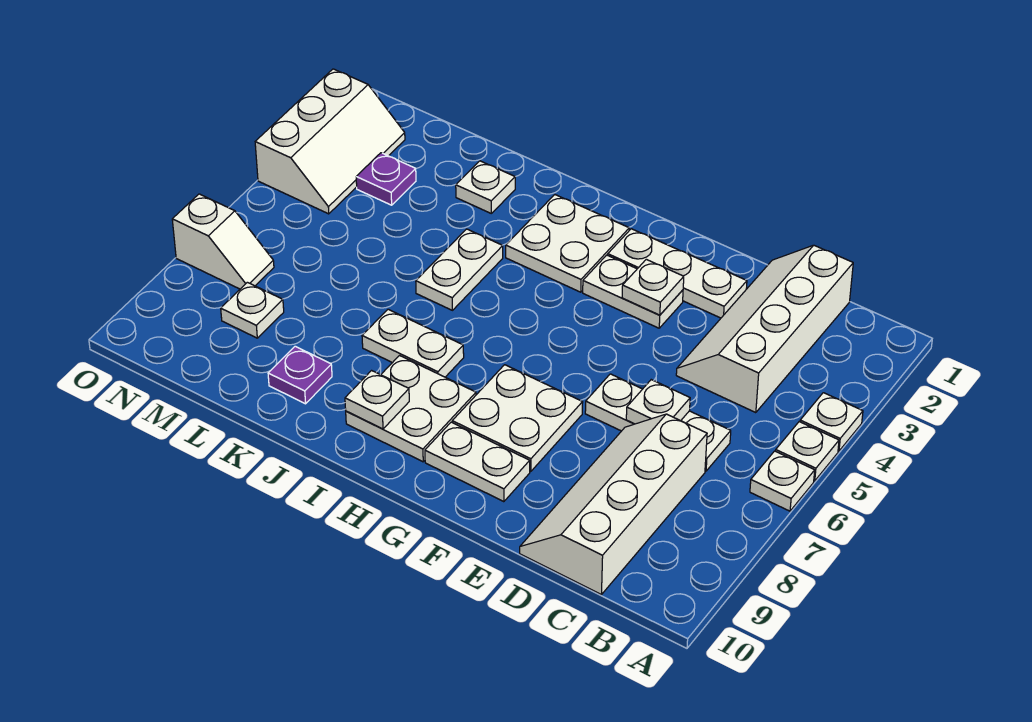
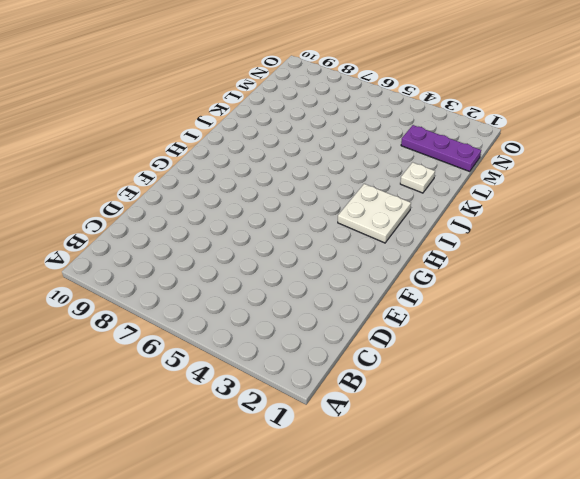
purple 1x3 plate [401,125,481,172] -> purple 1x1 plate [356,153,416,205]
none -> white 1x1 plate [800,393,863,451]
none -> white 1x1 plate [776,422,839,481]
none -> white 1x1 plate [750,451,815,511]

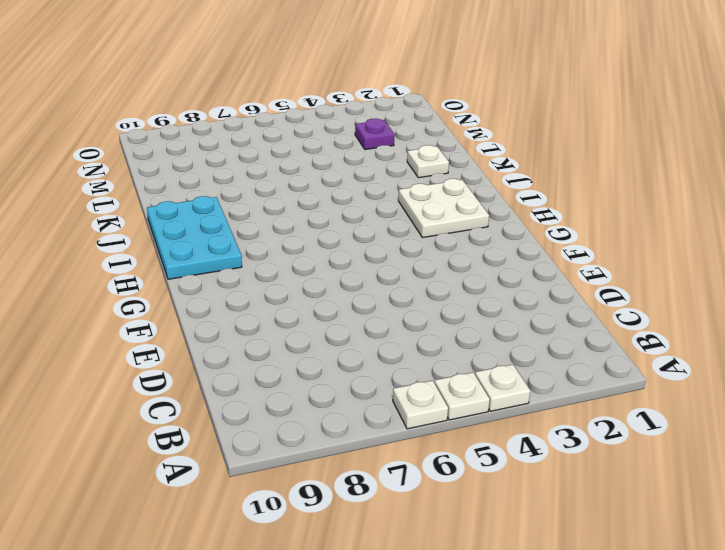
cyan 2x3 plate [147,196,242,279] -> white 2x2 plate [346,356,476,462]
none -> white 2x4 slope [676,245,853,413]
none -> white 1x3 plate [585,374,731,471]
none -> white 2x4 slope [520,414,707,595]

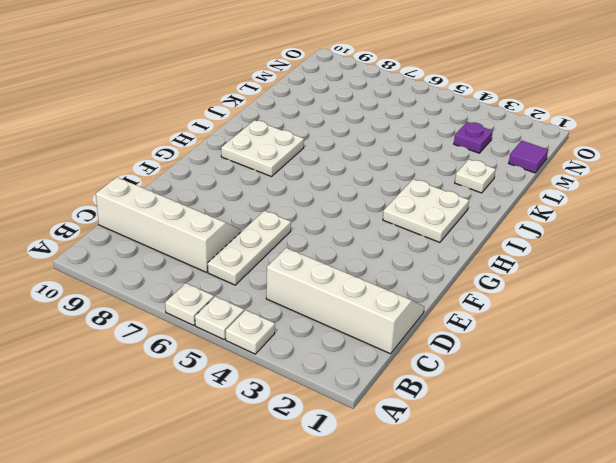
purple 1x1 tile [509,141,548,173] -> none
none -> white 1x3 plate [608,229,747,318]
none -> white 1x2 plate [583,255,683,328]
none -> white 2x2 plate [452,365,583,471]

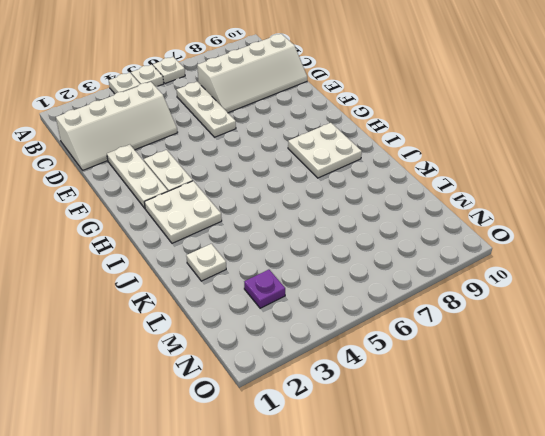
none -> white 2x2 plate [452,365,583,471]
none -> white 1x2 plate [425,422,530,502]
none -> white 1x2 plate [362,309,464,377]

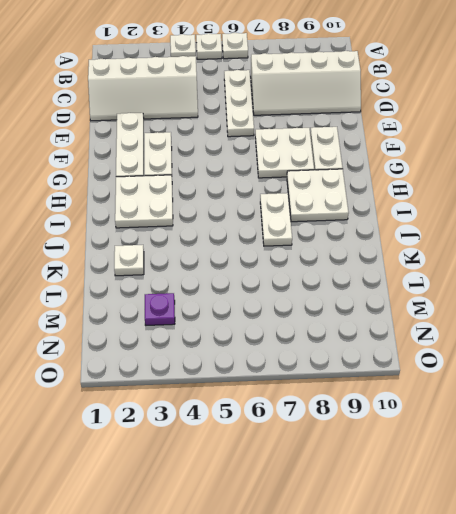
none -> white 1x2 plate [416,229,503,310]
none -> purple 1x1 plate [268,346,332,404]
none -> white 1x1 plate [221,282,284,338]

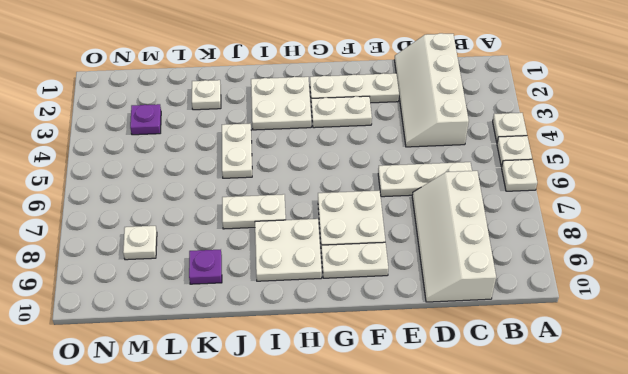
none -> white 2x3 slope [255,69,405,214]
none -> white 1x2 slope [172,194,274,289]
none -> white 1x1 plate [626,380,690,424]

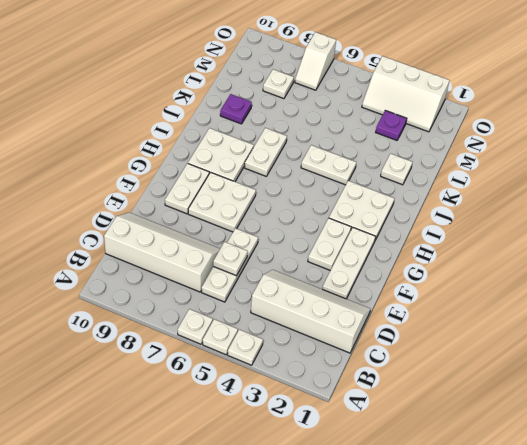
none -> white 1x1 plate [622,259,684,315]
none -> white 1x1 plate [345,371,409,429]

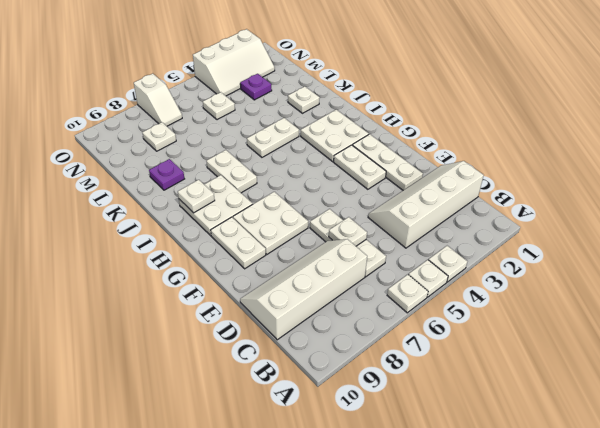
white 1x1 plate [203,92,235,120] -> white 1x1 plate moved to [622,259,684,315]

